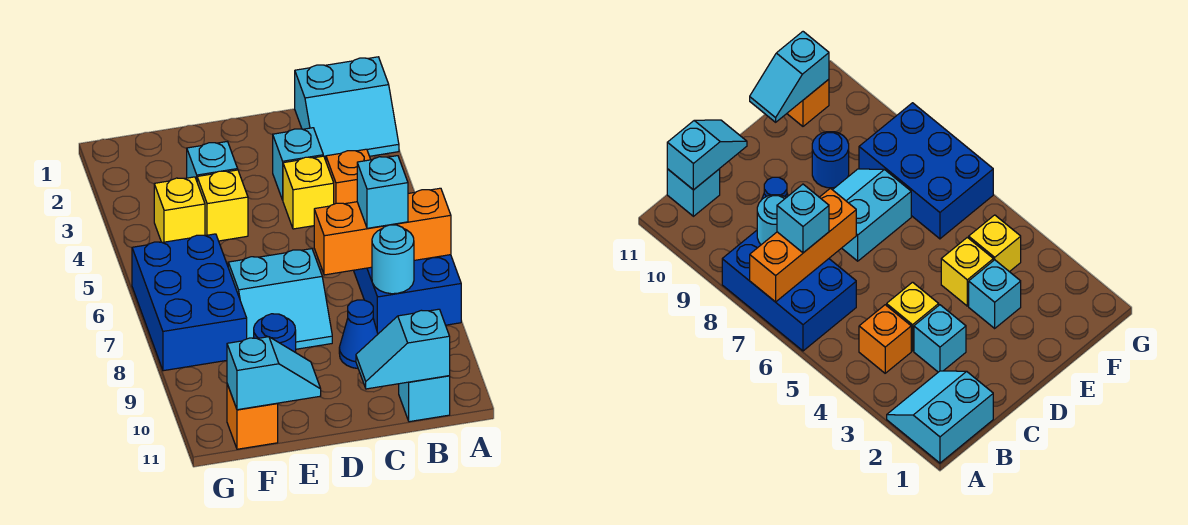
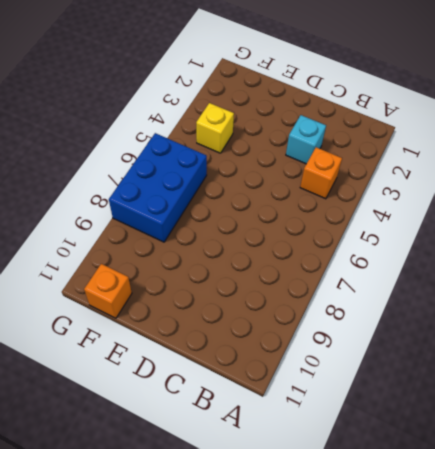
none -> cyan 2x2 slope [295,57,399,160]
none -> blue 2x3 brick [354,255,461,334]
none -> cyan 1x1 brick [399,376,450,422]

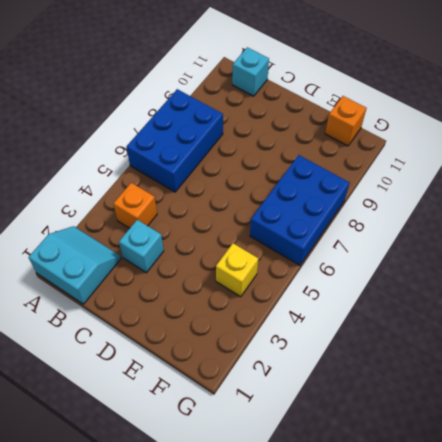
none -> yellow 1x1 brick [283,156,334,229]
none -> blue 1x1 cone [339,300,378,368]
none -> cyan 2x2 slope [228,249,332,349]

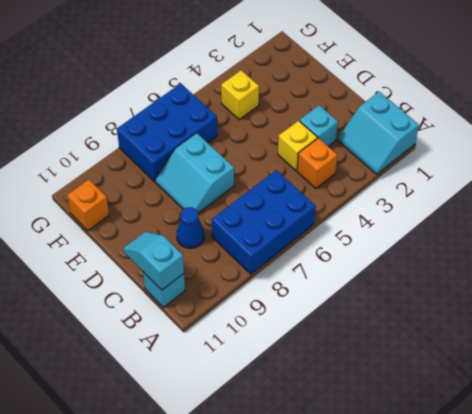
none -> cyan 1x1 brick [187,142,238,180]
none -> yellow 1x1 brick [197,170,248,241]
none -> blue 1x1 round brick [254,314,296,352]

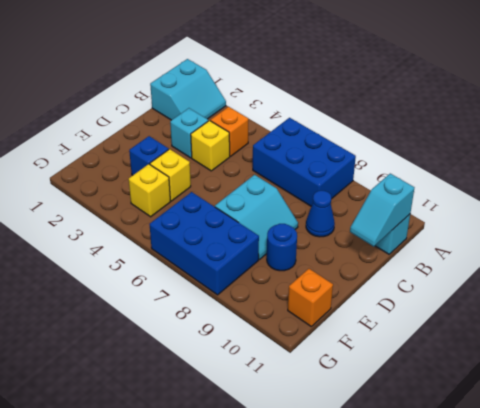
blue 1x1 brick [129,136,169,175] -> cyan 1x1 brick [187,142,238,180]
none -> orange 1x3 brick [314,188,451,275]
none -> cyan 1x1 round brick [372,225,414,294]
none -> cyan 1x2 slope [227,337,321,410]

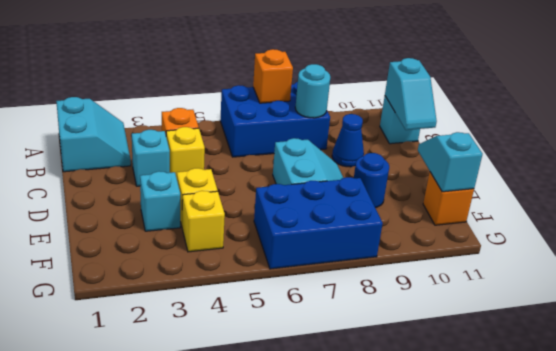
orange 1x1 brick [253,49,293,103] -> orange 1x3 brick [314,188,451,275]
none -> cyan 1x1 brick [357,156,408,228]

